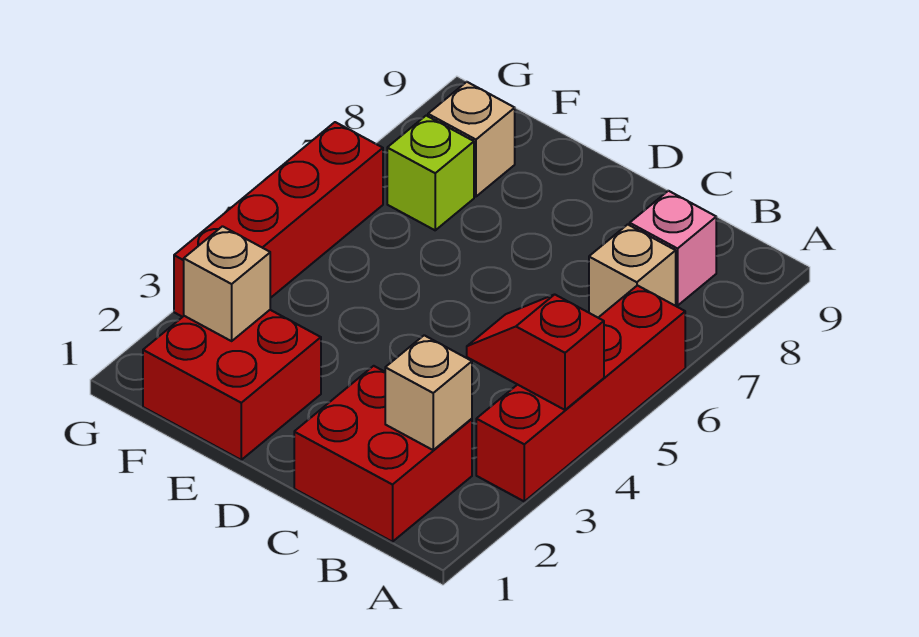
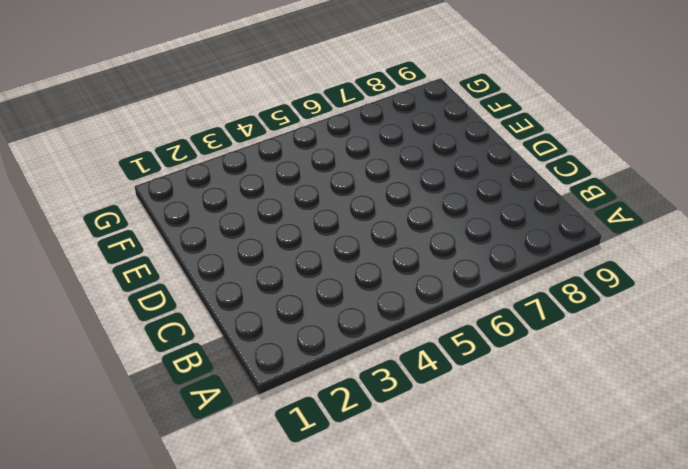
none -> red 1x4 brick [476,285,685,501]
none -> red 2x2 brick [294,366,472,542]

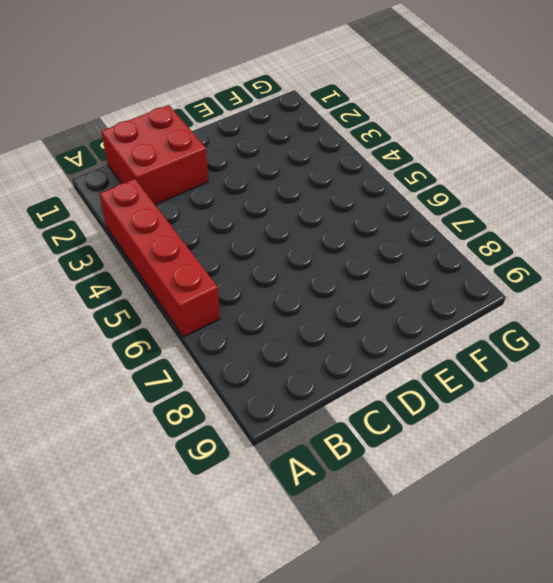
none -> tan 1x1 brick [589,224,676,317]
none -> pink 1x1 brick [630,191,716,306]

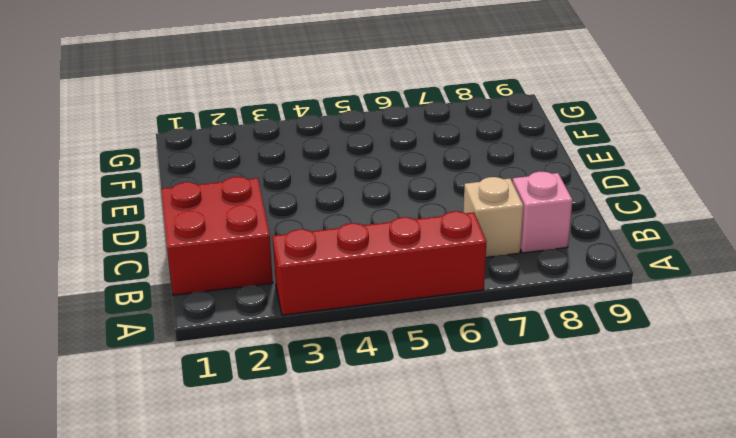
none -> red 2x2 brick [143,310,321,460]
none -> lime 1x1 brick [387,116,474,230]

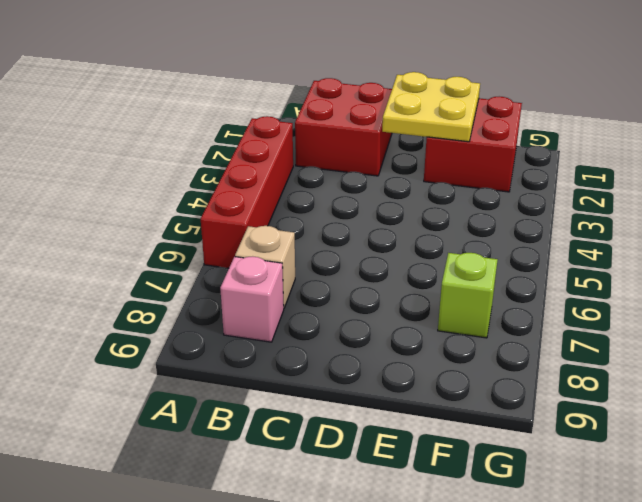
yellow 2x2 plate [382,72,480,142] -> none
none -> tan 1x1 brick [428,82,515,197]
none -> red 1x4 brick [174,122,383,317]

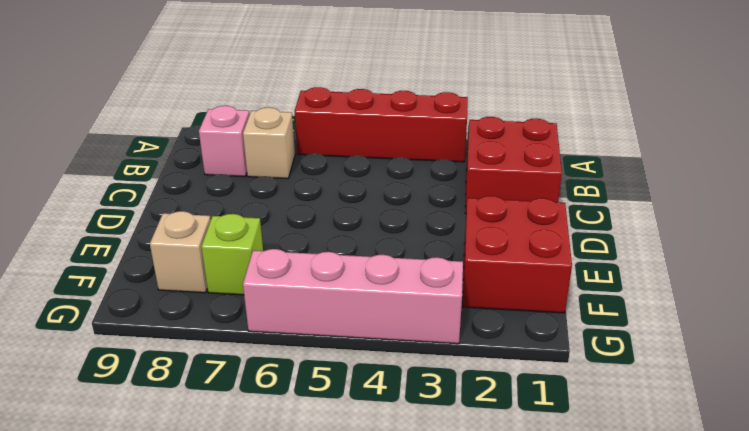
pink 1x4 brick [243,249,463,344] -> red 1x4 brick [174,122,383,317]
none -> red 1x2 slope [467,294,604,410]
none -> tan 1x1 brick [385,335,472,450]

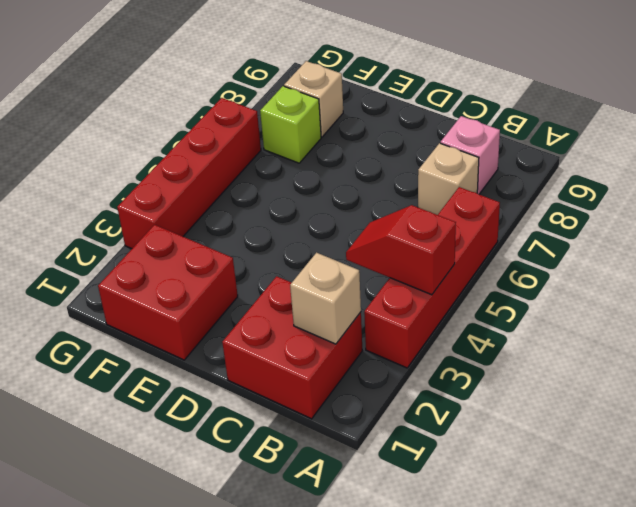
none -> tan 1x1 brick [184,226,270,341]

